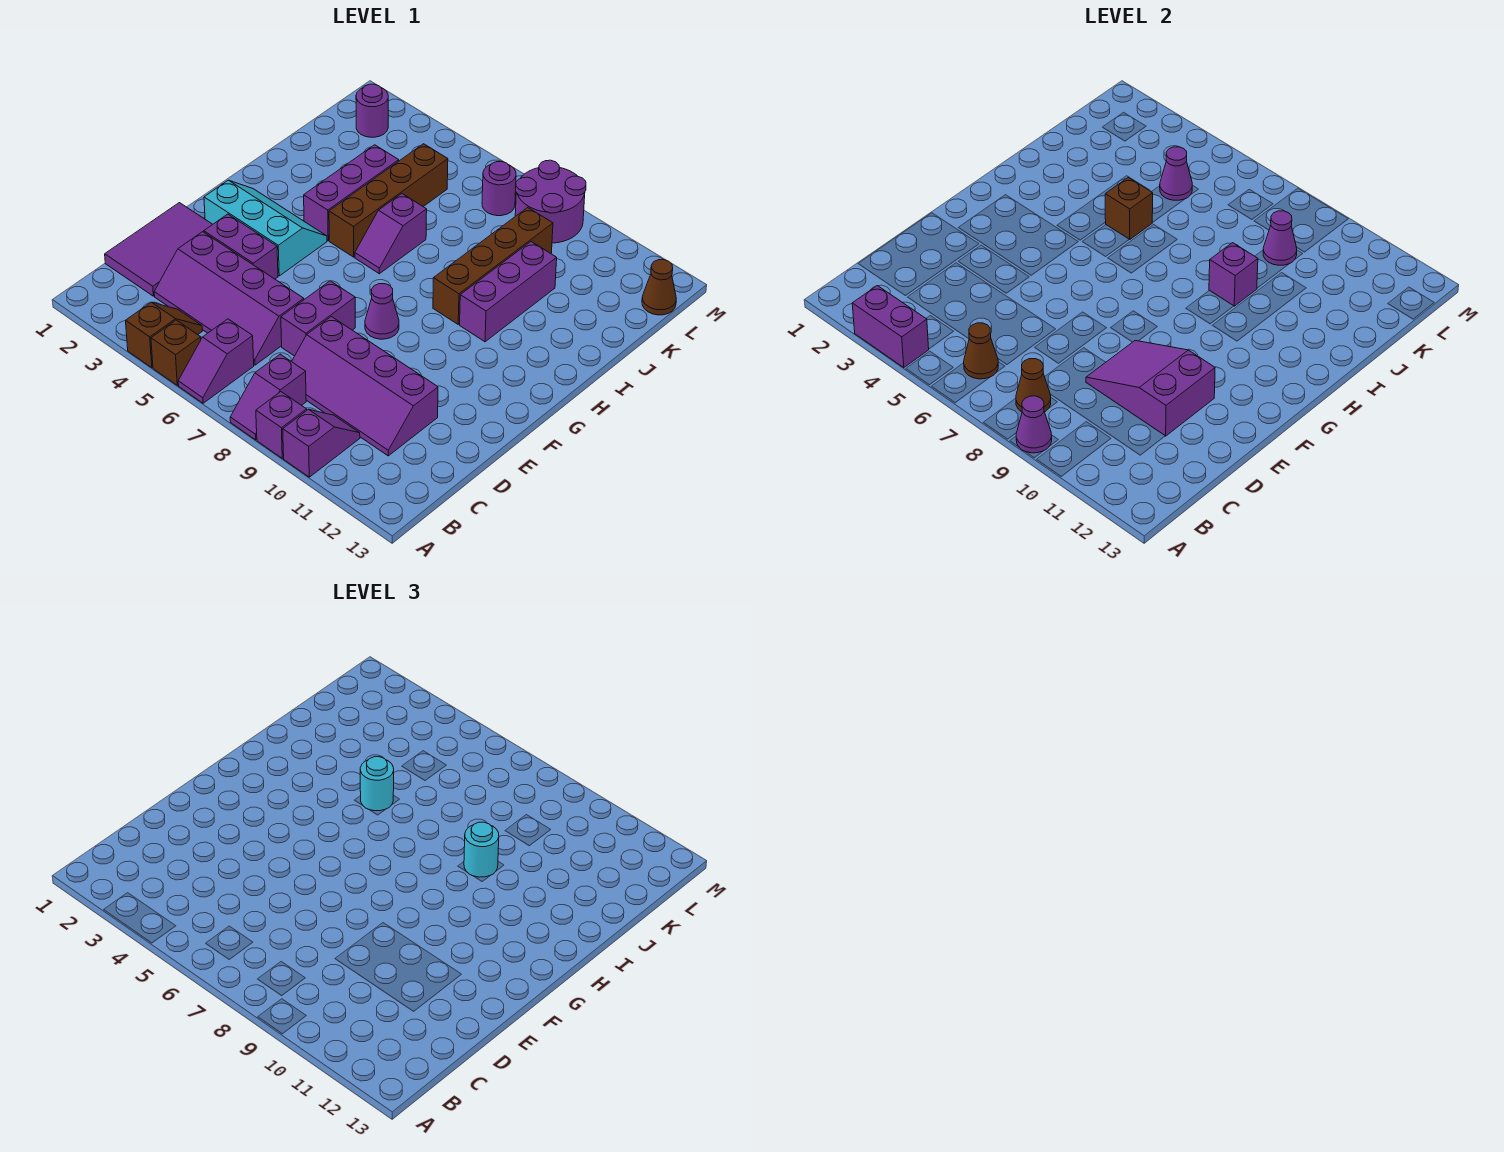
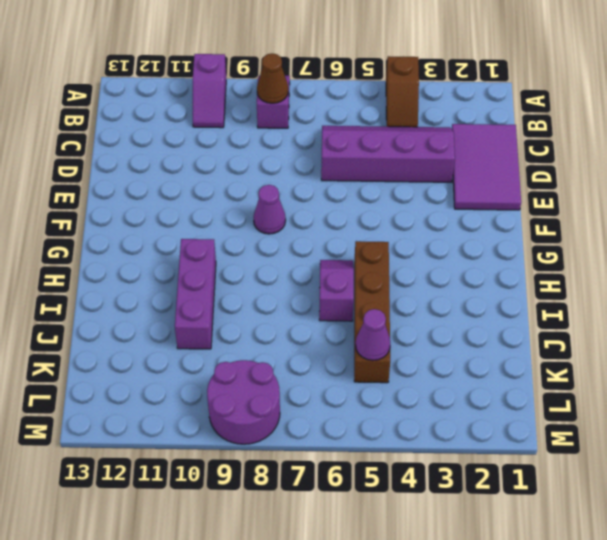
none -> brown 1x1 brick [151,320,201,385]
none -> purple 1x2 slope [178,319,254,403]
none -> purple 1x1 brick [256,392,307,458]
none -> purple 2x4 slope [291,317,438,456]

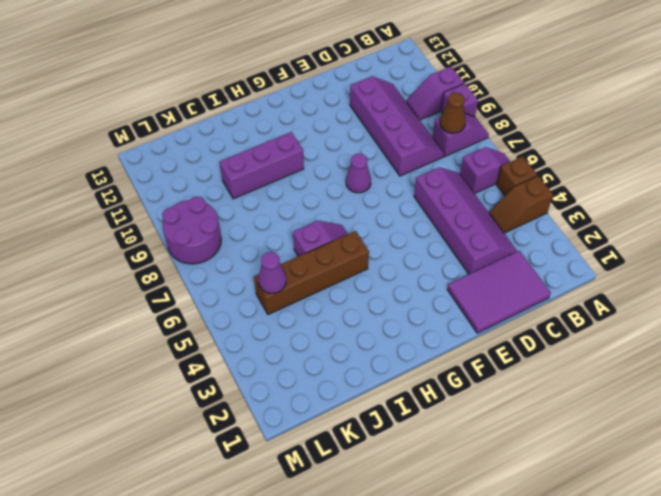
none -> purple 1x2 brick [281,281,355,356]
none -> purple 1x2 brick [204,214,278,279]
none -> cyan 2x3 slope [204,180,327,276]
none -> purple 1x3 brick [304,145,399,241]

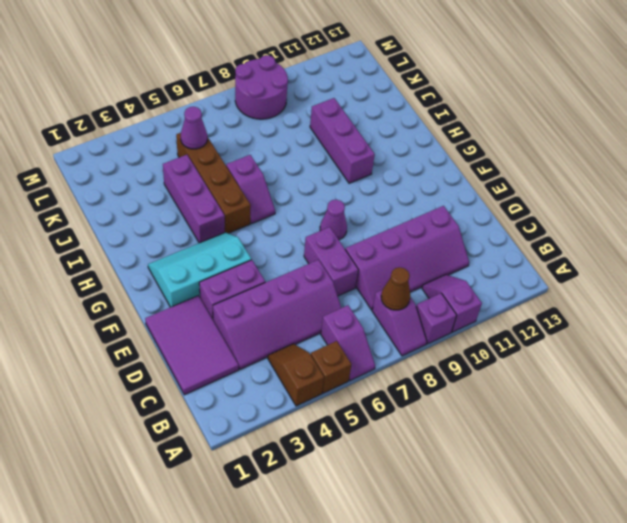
none -> brown 1x4 brick [433,207,553,324]
none -> purple 1x1 round brick [356,84,388,137]
none -> purple 1x1 round brick [482,162,516,216]
none -> brown 1x1 cone [642,260,676,315]

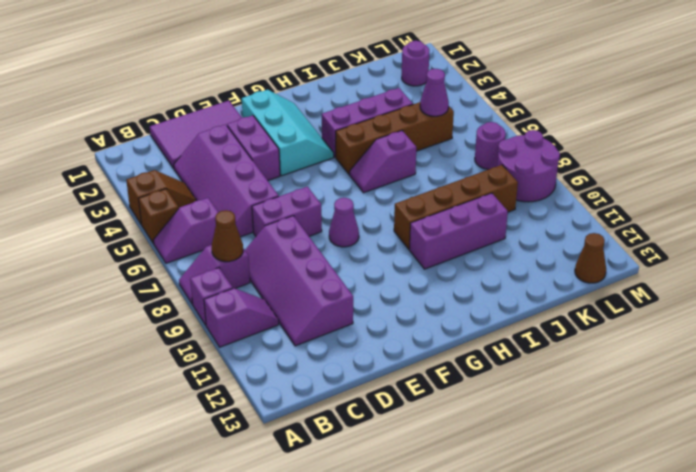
none -> purple 1x2 brick [852,286,929,368]
none -> purple 1x1 cone [1016,396,1052,453]
none -> brown 1x1 cone [964,323,998,379]
none -> purple 2x3 slope [1086,341,1215,436]

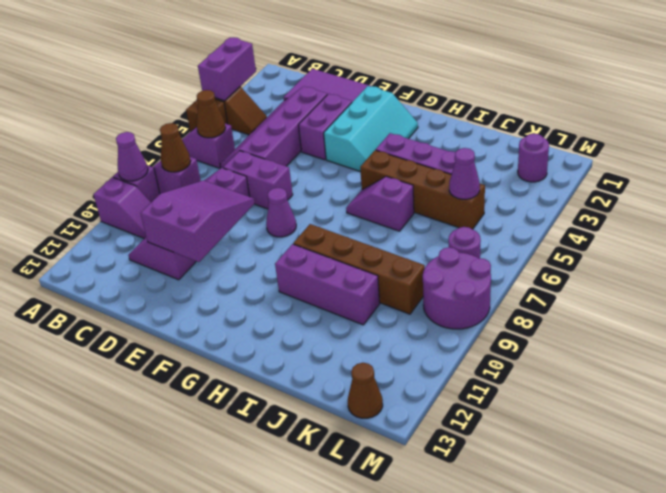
none -> brown 1x1 brick [1105,178,1153,240]
none -> purple 1x1 brick [1209,243,1258,306]
none -> purple 1x1 cone [1263,211,1297,265]
none -> cyan 1x1 round brick [360,757,394,811]

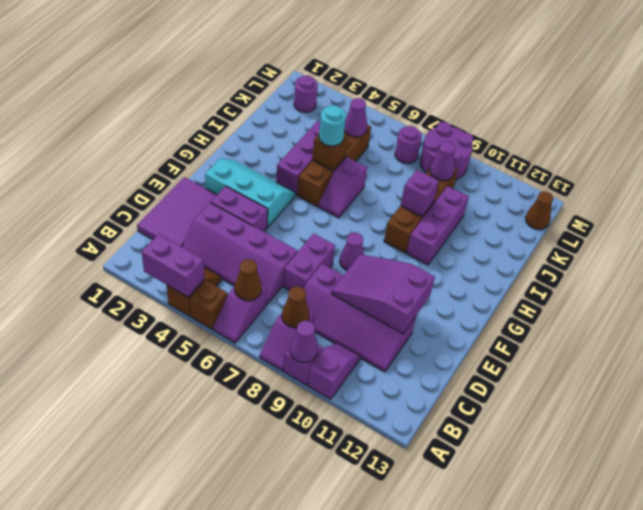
none -> cyan 1x1 round brick [464,822,499,877]

